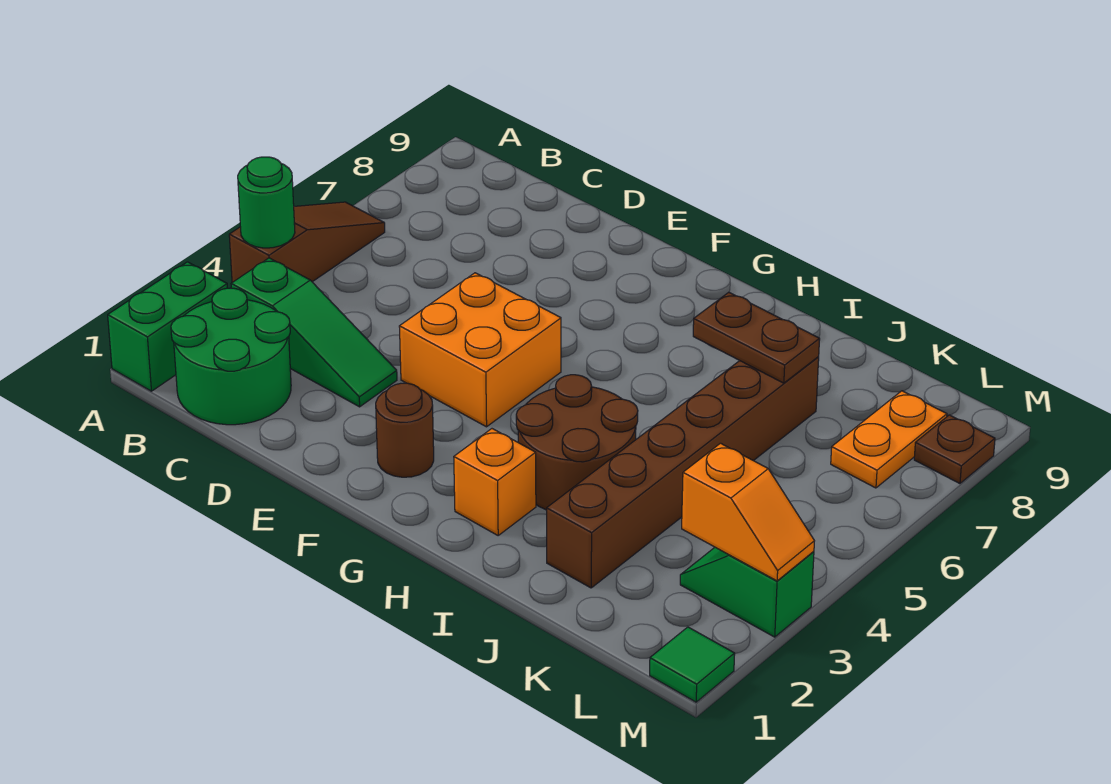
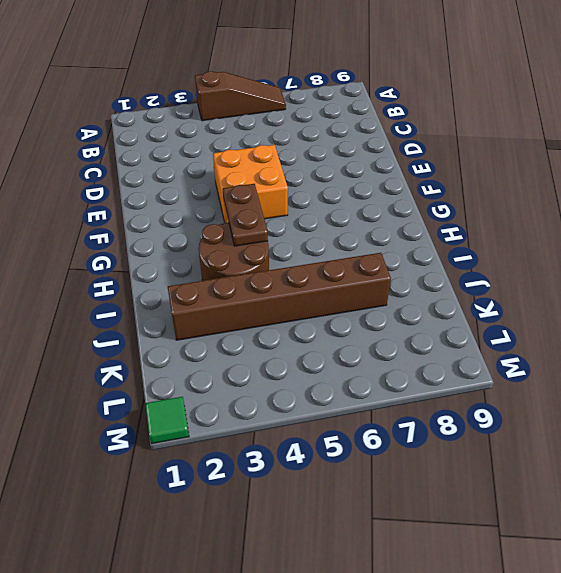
brown 1x2 plate [223,184,268,246] -> brown 1x2 plate moved to [693,292,820,383]
none -> green 1x2 brick [108,262,227,391]
none -> green 2x2 round brick [171,288,291,425]
none -> green 1x3 slope [231,258,397,407]

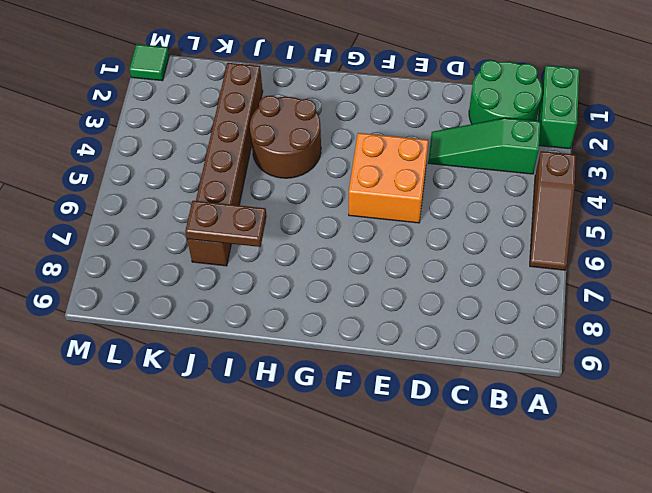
none -> brown 1x1 round brick [376,383,434,477]
none -> orange 1x1 brick [454,429,536,535]
none -> green 1x2 slope [680,547,814,637]

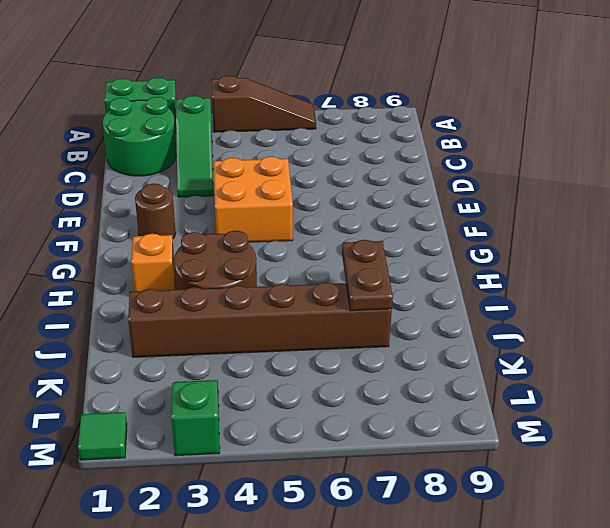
none -> orange 1x2 plate [831,391,947,488]
none -> brown 1x1 plate [914,415,995,484]
none -> green 1x1 round brick [238,157,295,248]

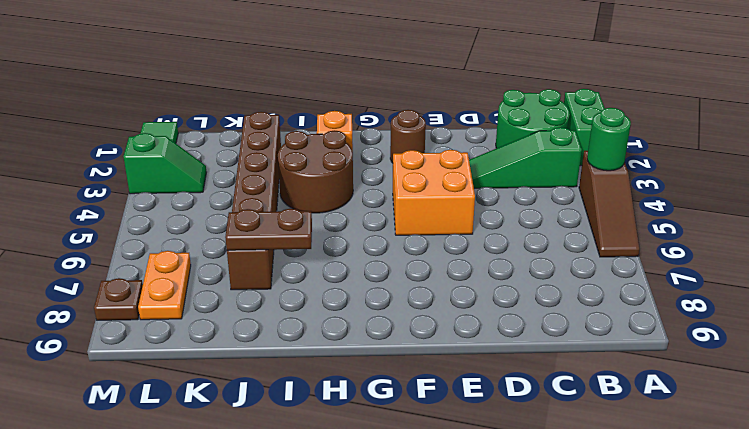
none -> orange 1x2 slope [682,443,814,581]

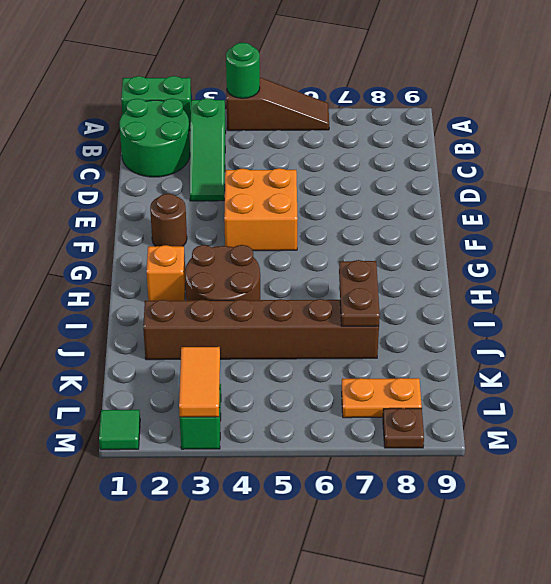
orange 1x2 tile [179,347,220,417] -> orange 1x2 slope [682,443,814,581]

